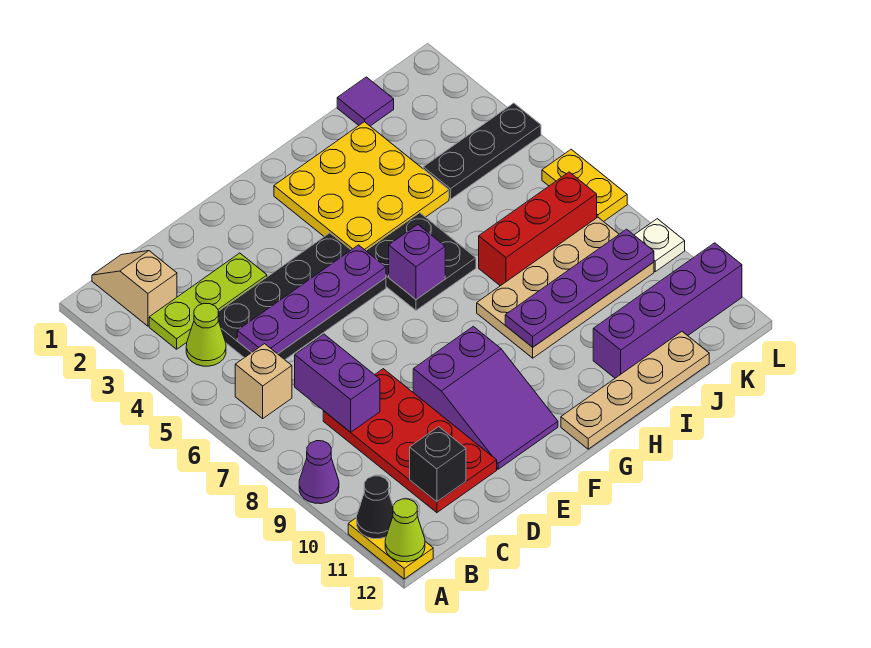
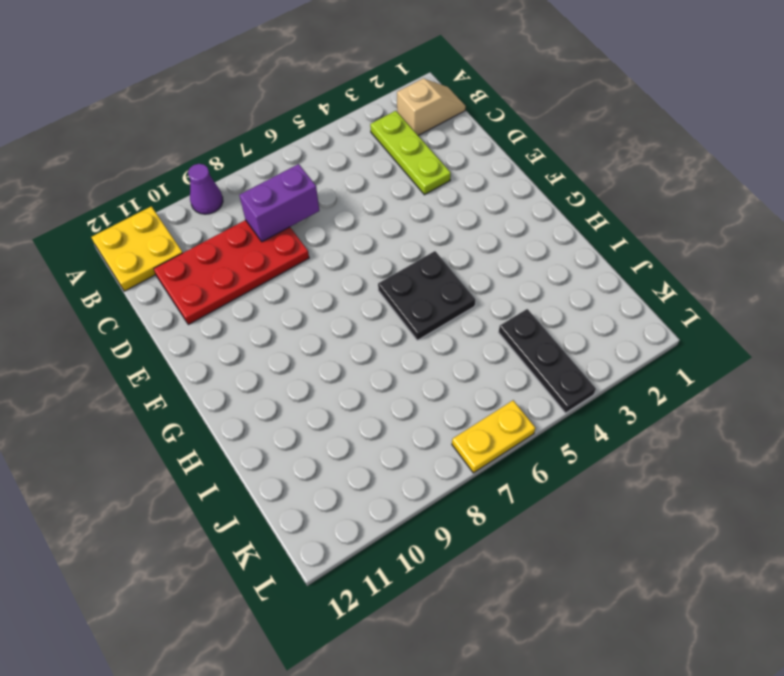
yellow 2x2 plate [91,206,183,291] -> yellow 1x2 plate [348,518,433,579]
none -> lime 1x1 cone [186,303,226,366]
none -> tan 1x1 brick [235,344,292,418]
none -> black 2x4 plate [218,233,386,360]

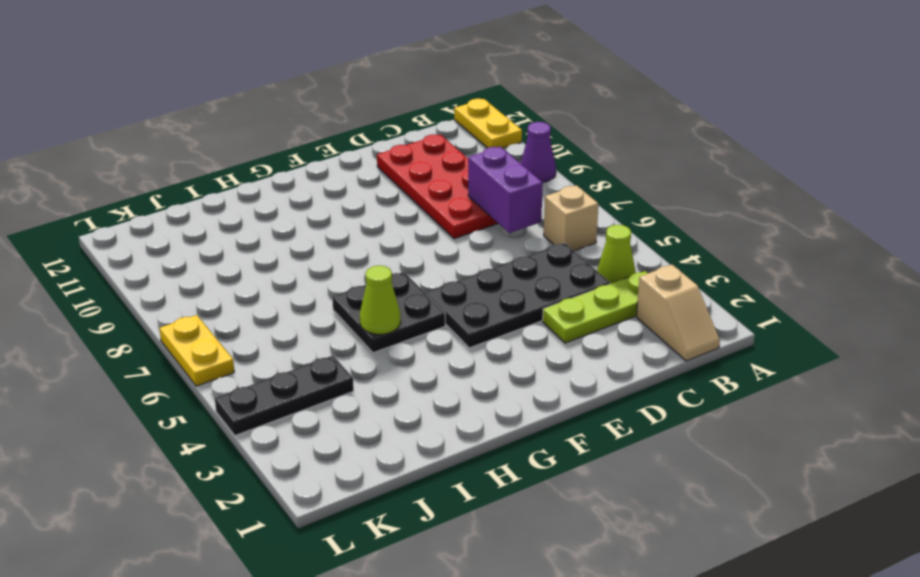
lime 1x1 cone [360,266,401,334] -> lime 1x1 cone moved to [385,499,425,562]
none -> purple 2x3 slope [413,326,558,469]
none -> yellow 3x3 plate [274,122,449,251]
none -> tan 1x4 plate [561,332,709,449]

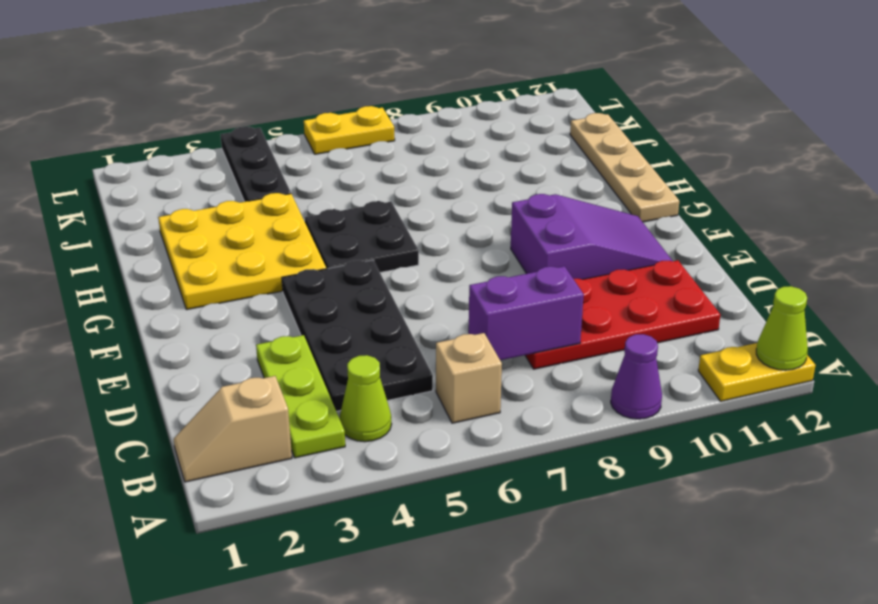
none -> tan 2x4 plate [477,217,654,358]
none -> red 1x3 brick [479,172,597,286]
none -> purple 1x4 brick [593,243,742,378]

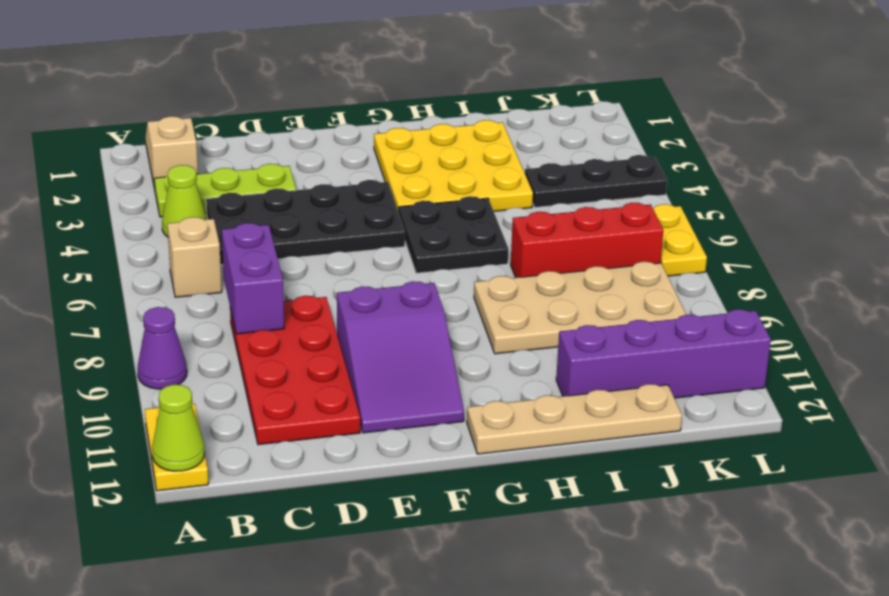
none -> purple 1x1 tile [337,77,394,126]
none -> white 1x1 plate [634,219,685,272]
none -> black 1x1 cone [357,476,393,539]

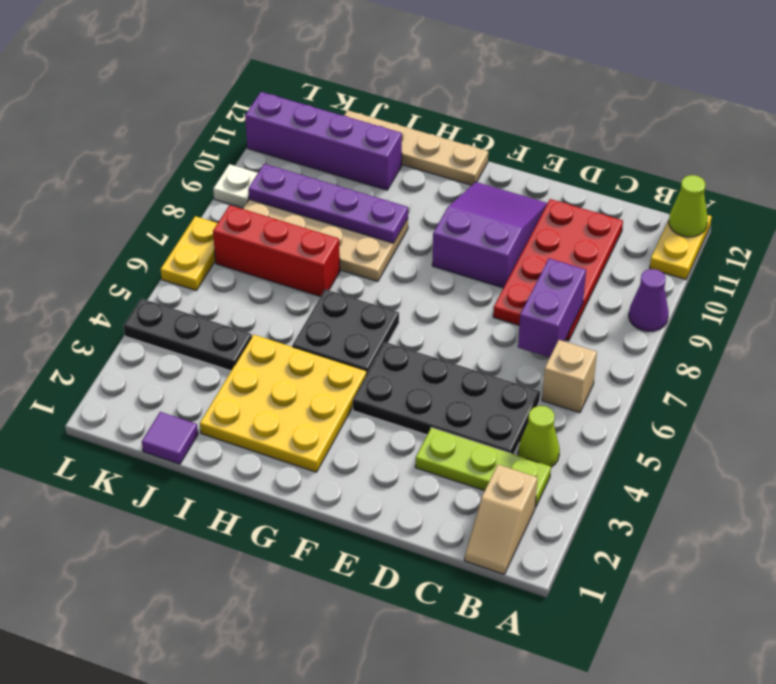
none -> black 1x1 cone [357,476,393,539]
none -> purple 1x4 plate [237,245,386,354]
none -> black 1x1 brick [410,427,466,502]

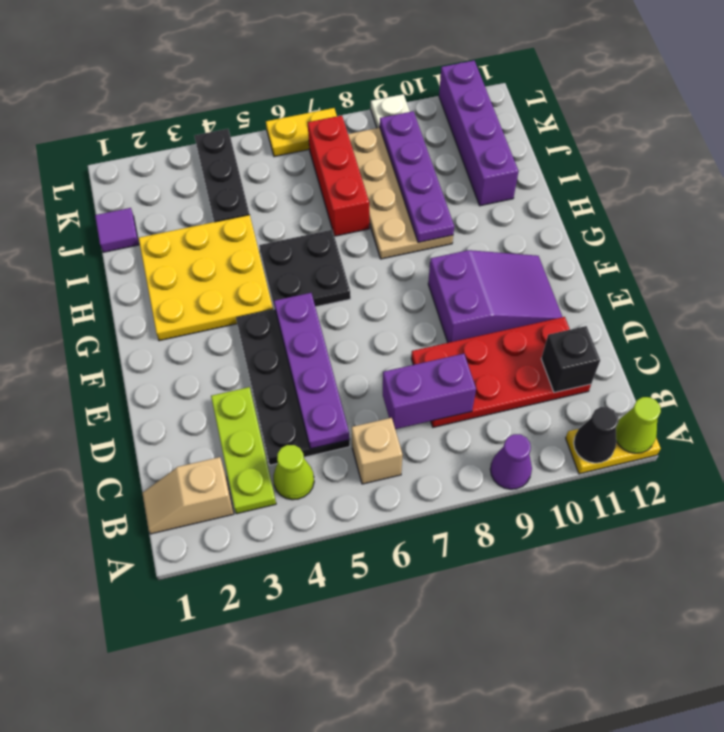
none -> tan 1x4 plate [561,332,709,449]
none -> purple 1x1 brick [389,225,445,299]

